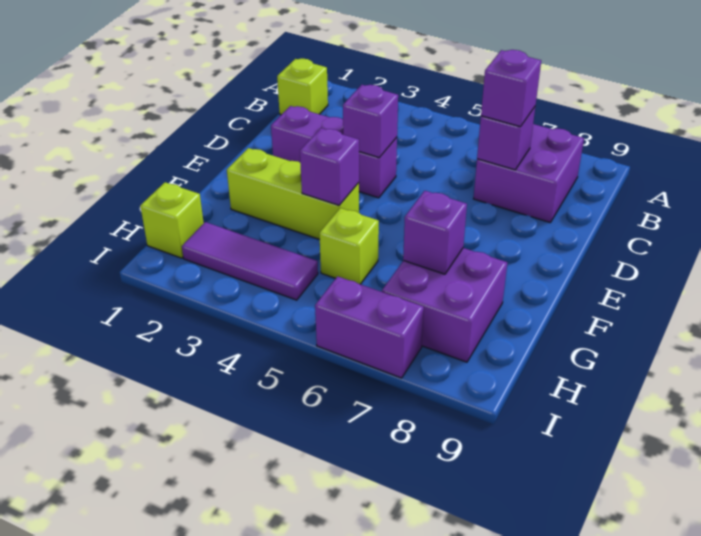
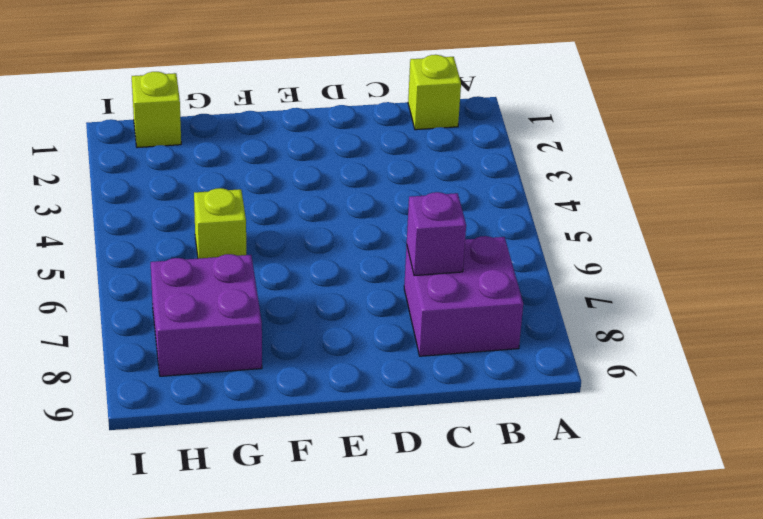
none -> purple 1x3 brick [271,106,397,198]
none -> lime 1x3 brick [227,148,359,239]
none -> purple 1x3 tile [182,222,318,300]

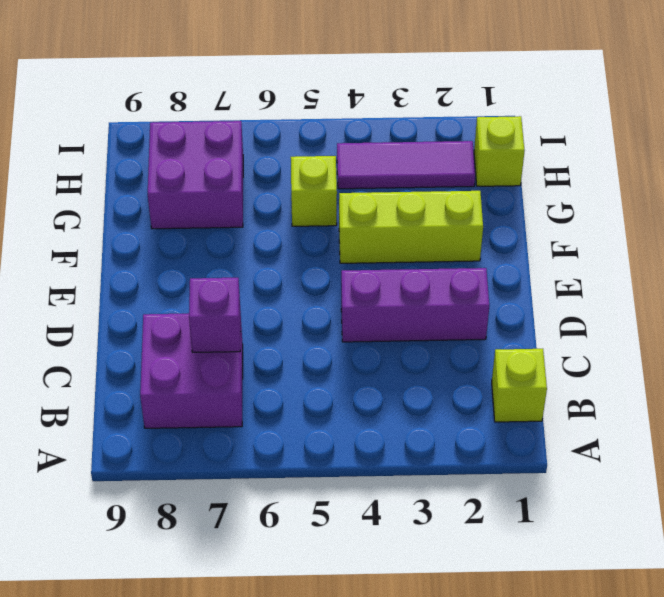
none -> purple 1x2 brick [315,276,424,378]
none -> purple 1x1 brick [343,85,398,158]
none -> purple 1x1 brick [300,128,359,205]

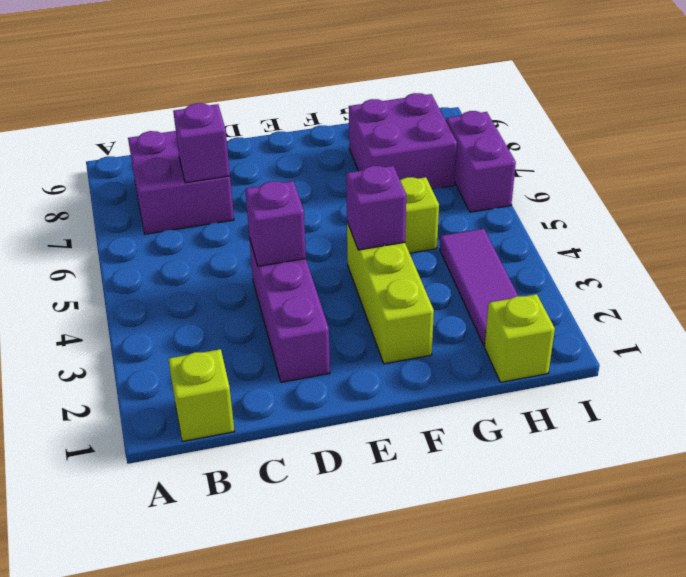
none -> purple 1x1 brick [403,191,467,274]
none -> purple 1x1 brick [481,50,541,127]

